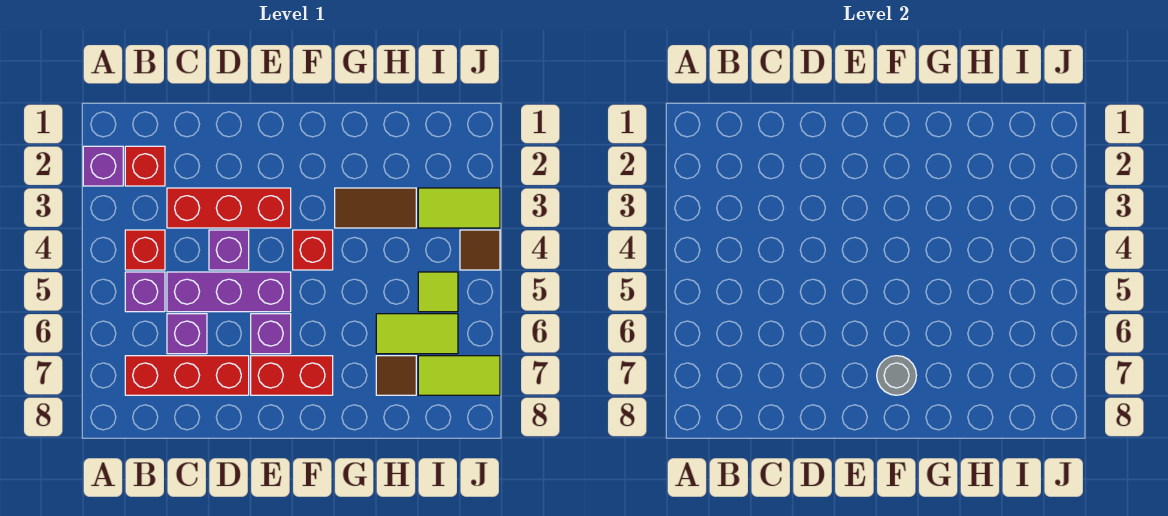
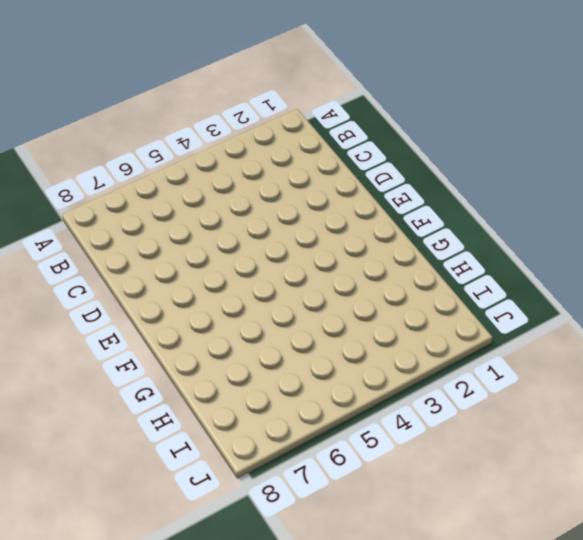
none -> purple 1x1 brick [83,146,123,186]
none -> red 1x1 brick [125,146,165,186]
none -> red 1x1 brick [125,230,165,270]

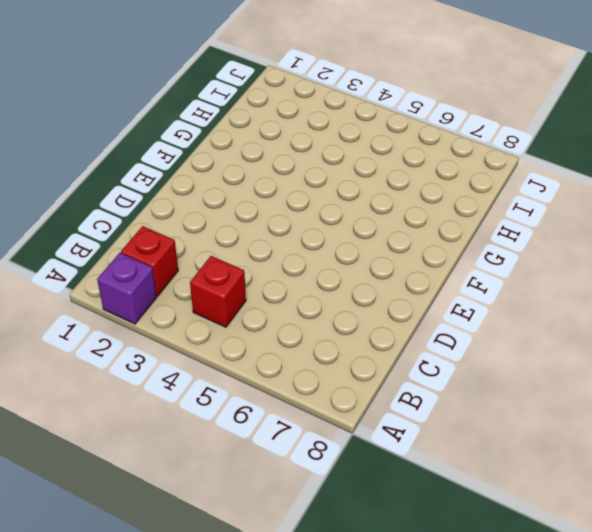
none -> purple 1x1 brick [125,272,165,312]
none -> red 1x3 brick [125,356,249,395]
none -> red 1x3 brick [167,188,291,228]

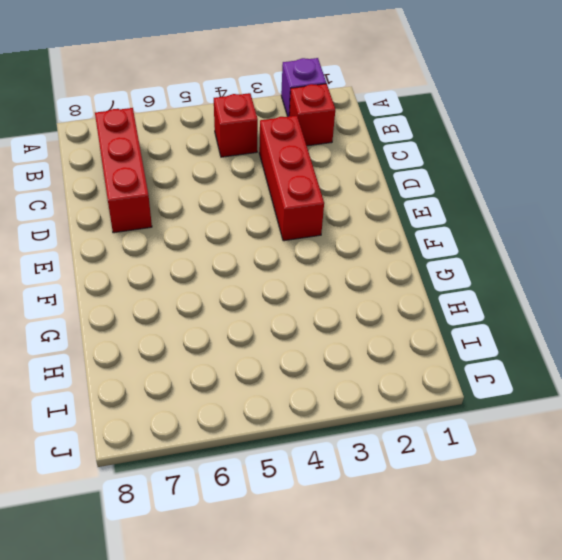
none -> purple 1x1 brick [125,272,165,312]
none -> purple 1x3 brick [167,272,291,312]
none -> purple 1x1 brick [167,314,207,354]

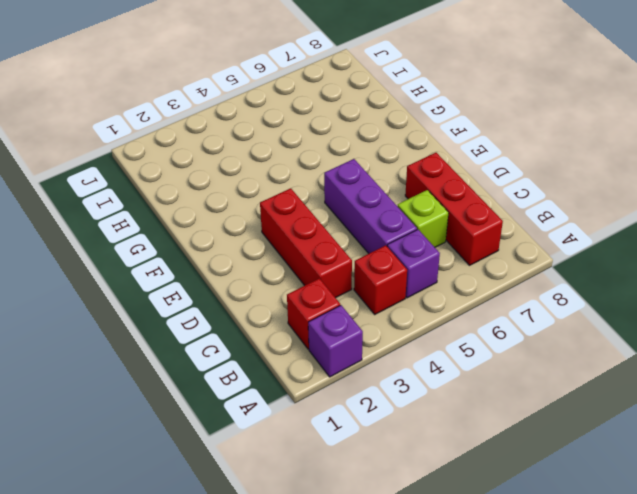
lime 1x1 brick [397,190,449,247] -> purple 1x1 brick [167,314,207,354]
none -> purple 1x1 brick [209,230,249,270]
none -> purple 1x1 brick [251,314,291,354]
none -> red 1x2 brick [251,356,333,395]

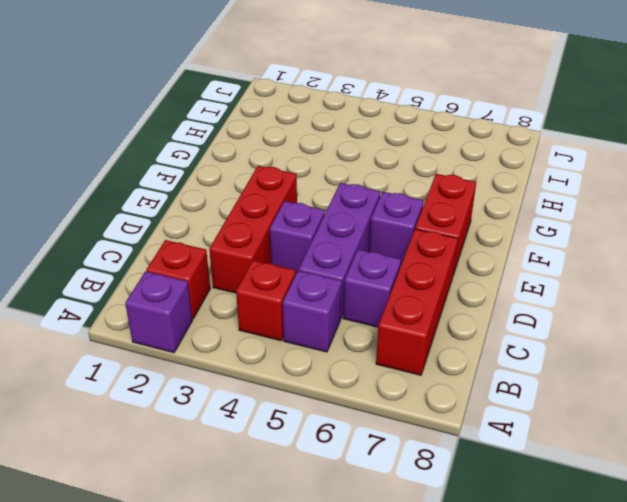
none -> red 1x1 brick [293,230,333,270]
none -> brown 1x2 tile [335,188,416,228]
none -> lime 1x2 tile [376,314,458,354]

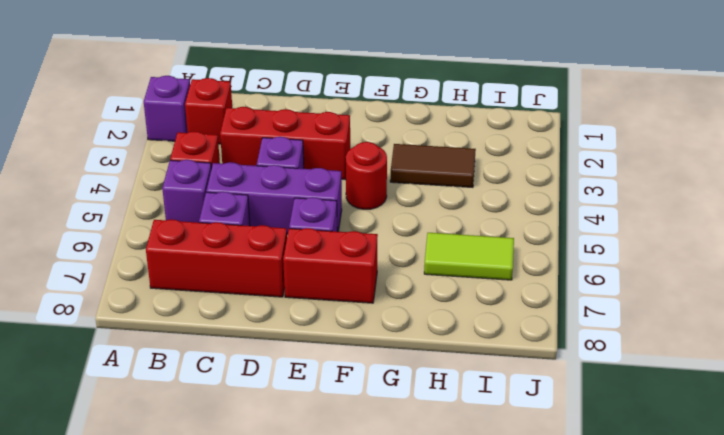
red 1x1 round brick [346,142,387,209] -> red 1x1 brick [293,230,333,270]
none -> brown 1x1 tile [376,356,416,395]
none -> lime 1x2 tile [418,188,500,228]
none -> lime 1x1 tile [418,272,458,312]

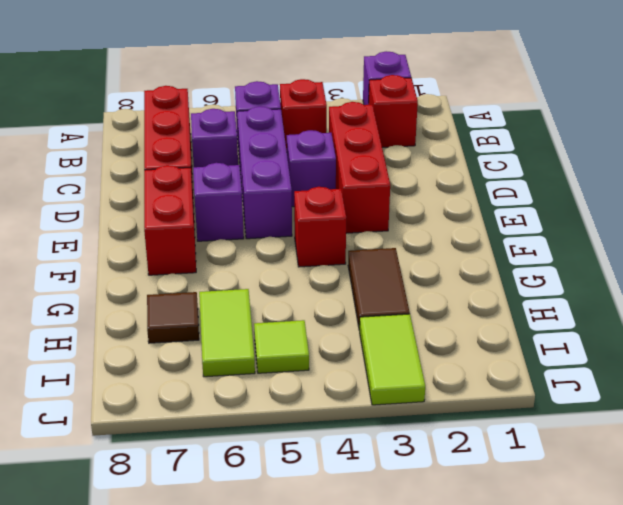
none -> lime 1x2 tile [418,356,500,395]
none -> brown 1x1 tile [460,230,500,270]
none -> grey 1x1 round brick [877,356,916,395]

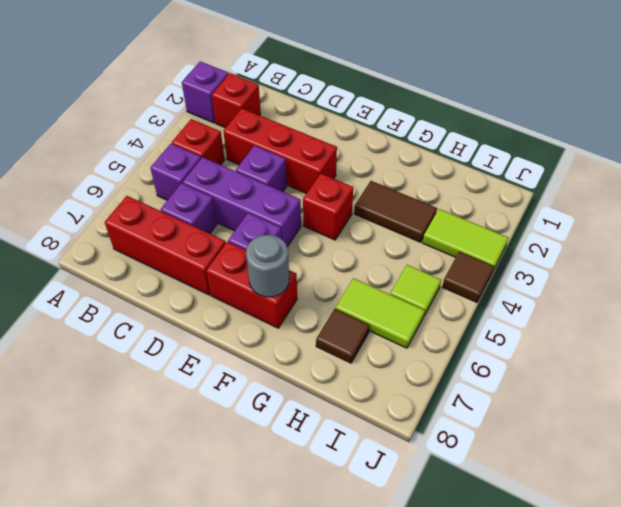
none -> lime 1x2 tile [418,356,500,395]

